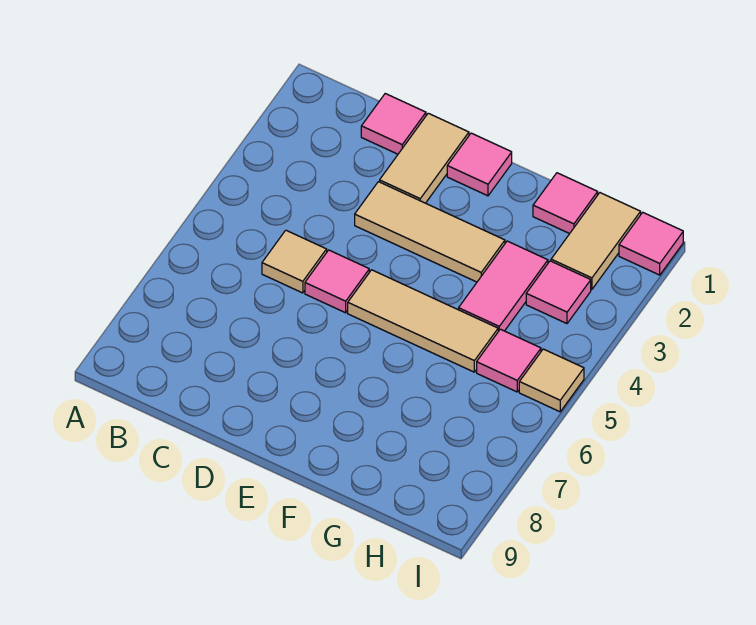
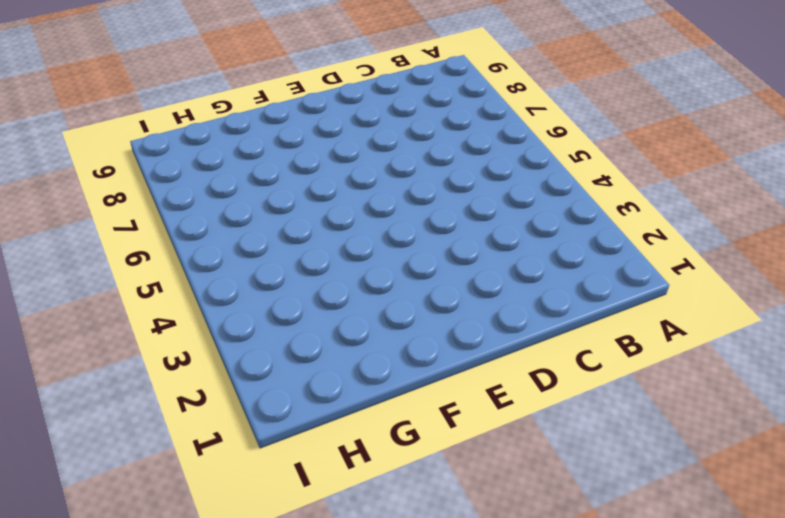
none -> pink 1x1 tile [361,94,426,154]
none -> tan 1x1 tile [262,230,327,293]
none -> tan 1x2 tile [380,113,469,203]

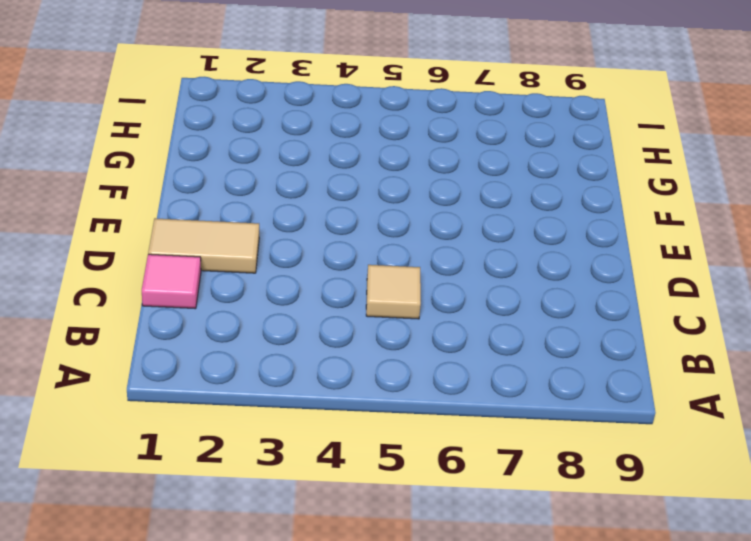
none -> tan 1x3 tile [355,182,505,282]
none -> pink 1x1 tile [305,250,369,313]
none -> pink 1x1 tile [447,133,512,196]

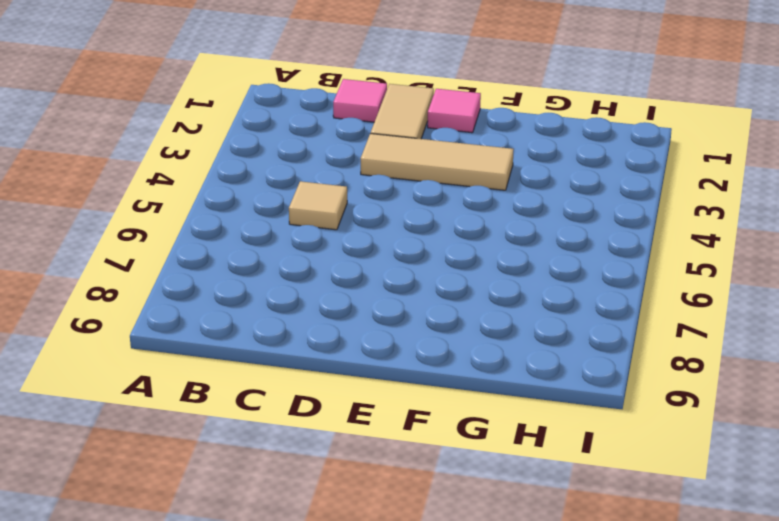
none -> pink 1x1 tile [305,250,369,313]
none -> tan 1x3 tile [348,270,498,372]
none -> pink 1x1 tile [533,173,598,234]

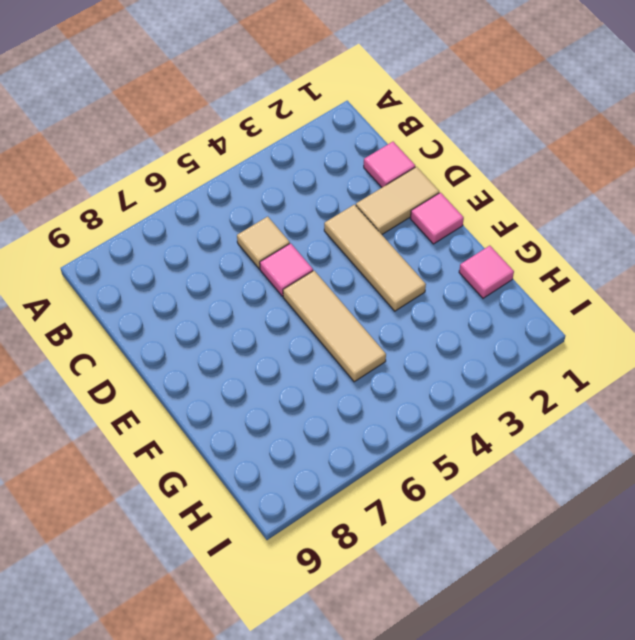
none -> pink 1x2 tile [459,241,548,331]
none -> tan 1x2 tile [551,193,641,289]
none -> pink 1x1 tile [526,261,591,324]

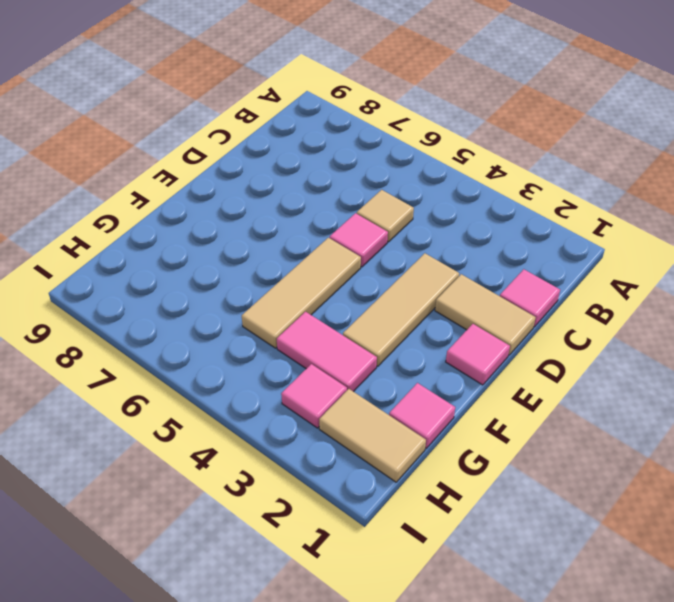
none -> pink 1x1 tile [477,329,541,392]
none -> pink 1x1 tile [619,213,683,275]
none -> tan 1x1 tile [519,349,584,412]

